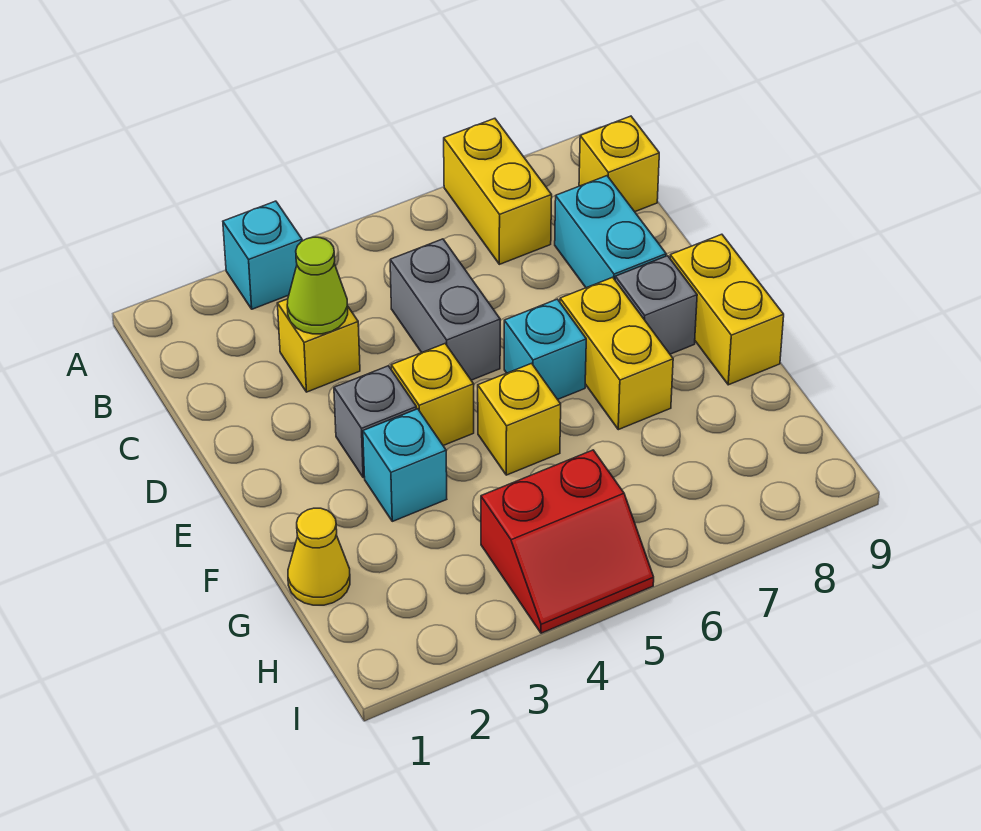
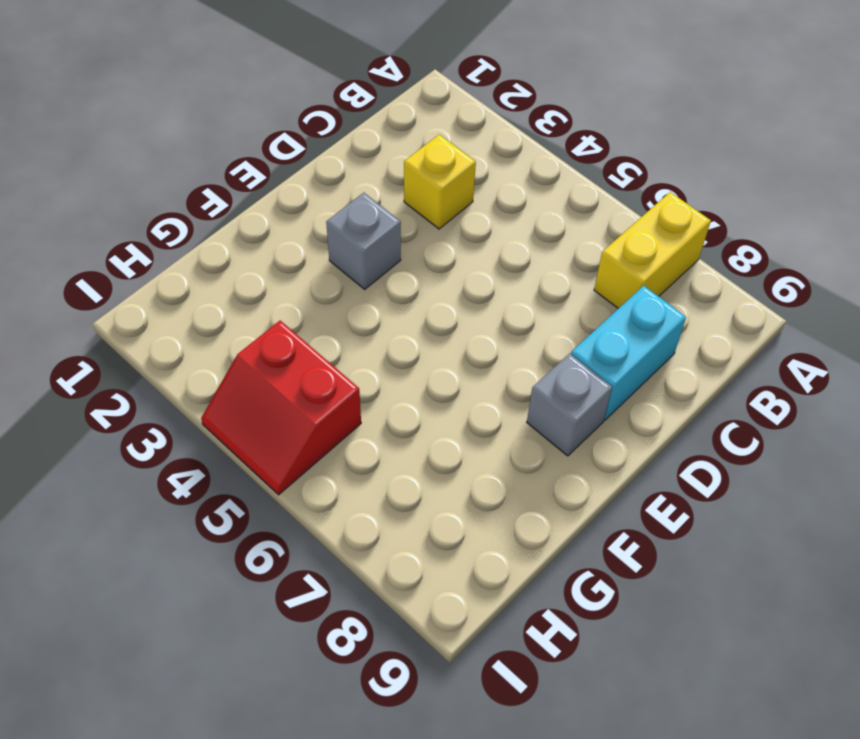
none -> cyan 1x1 brick [223,201,302,309]
none -> yellow 1x1 brick [579,116,659,212]
none -> grey 1x2 brick [390,239,500,380]

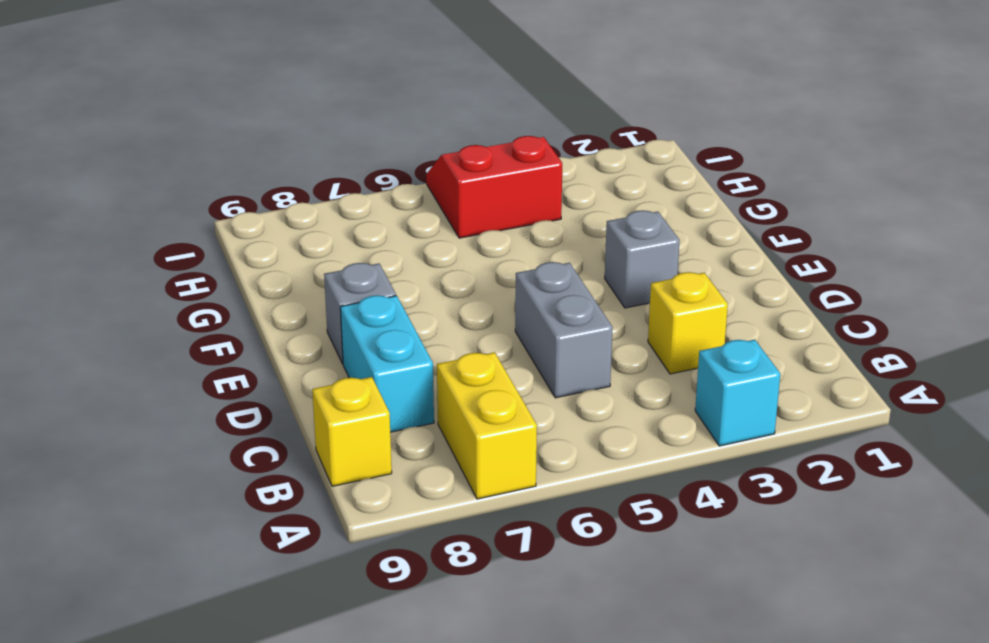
none -> yellow 1x1 brick [391,344,474,446]
none -> cyan 1x1 brick [504,299,586,399]
none -> yellow 1x2 brick [560,277,673,430]

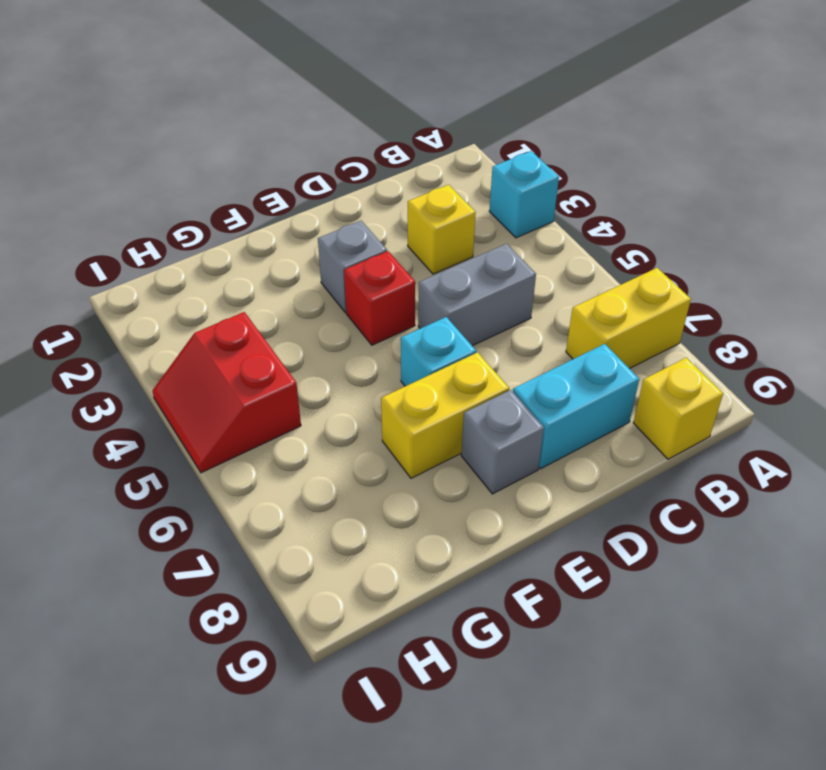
red 1x1 brick [344,251,415,345] -> yellow 1x1 brick [391,344,474,446]
none -> yellow 1x2 brick [670,234,784,385]
none -> cyan 1x1 brick [363,409,447,521]
none -> yellow 1x1 brick [478,363,561,475]

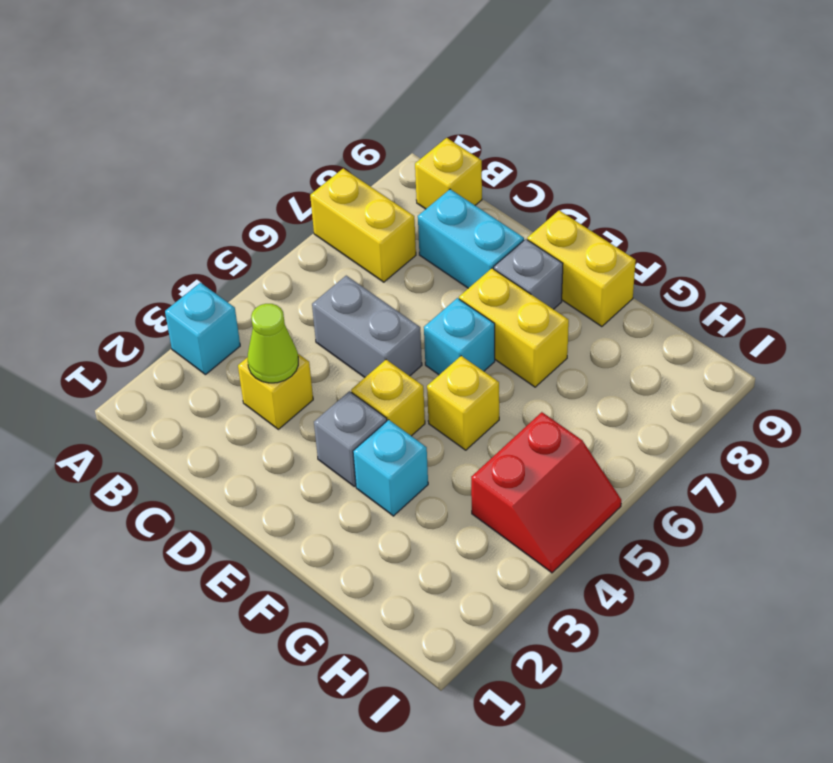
none -> yellow 1x1 cone [288,508,350,605]

